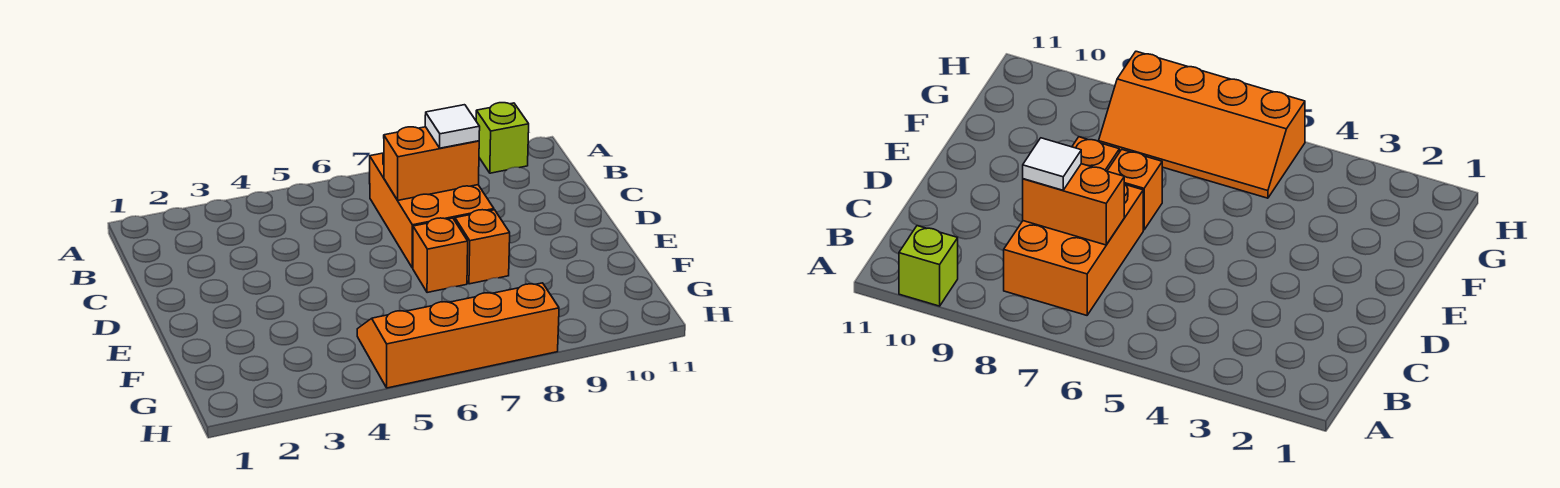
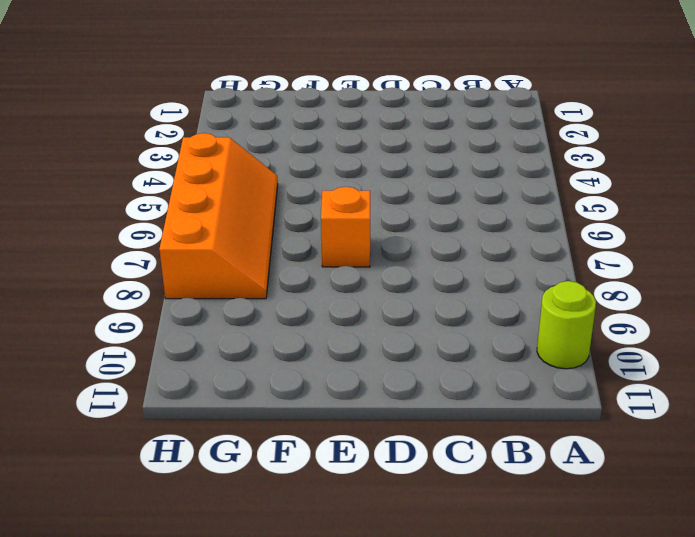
lime 1x1 round brick [537,281,596,369] -> lime 1x1 brick [476,103,529,173]
none -> orange 2x3 brick [370,153,494,268]
none -> orange 1x1 brick [455,210,510,284]

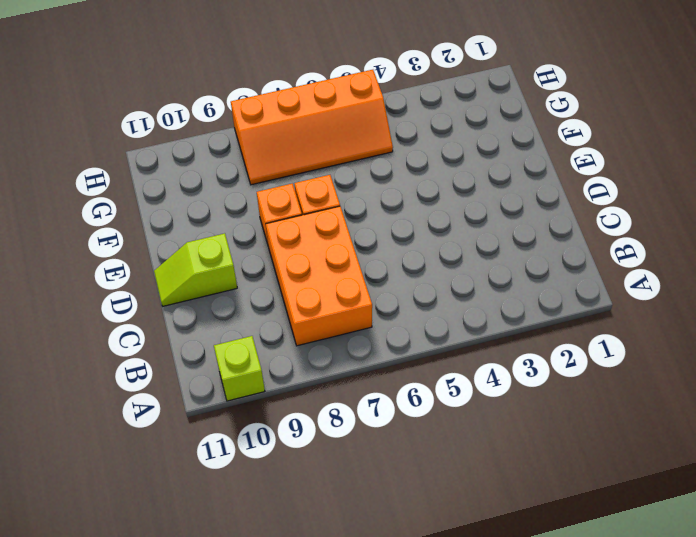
lime 1x2 slope [154,233,237,306] -> none
none -> orange 1x2 brick [384,127,479,200]
none -> white 1x1 tile [425,105,480,148]

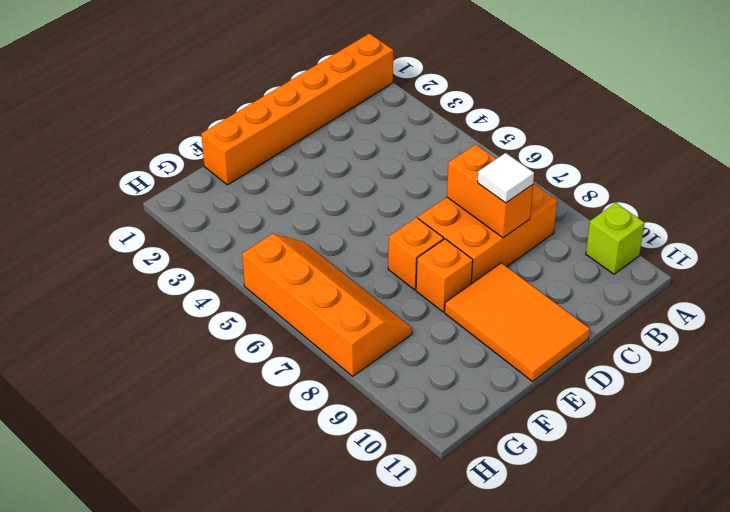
orange 1x6 brick [201,34,393,185] -> none
orange 2x3 tile [445,263,590,381] -> none

